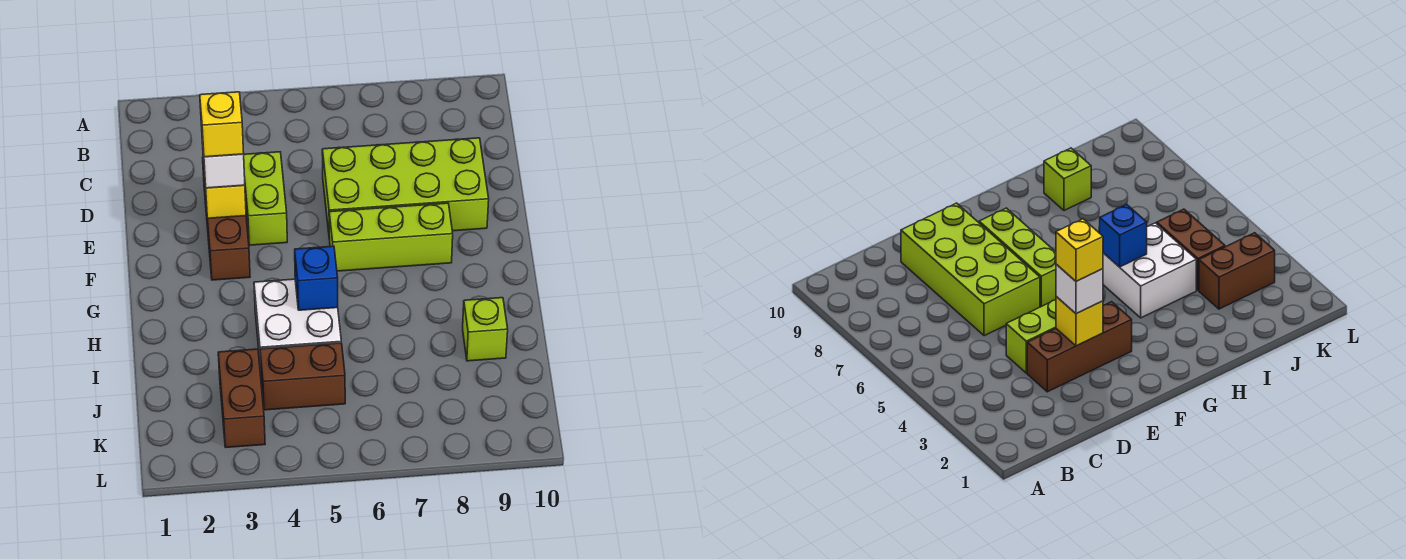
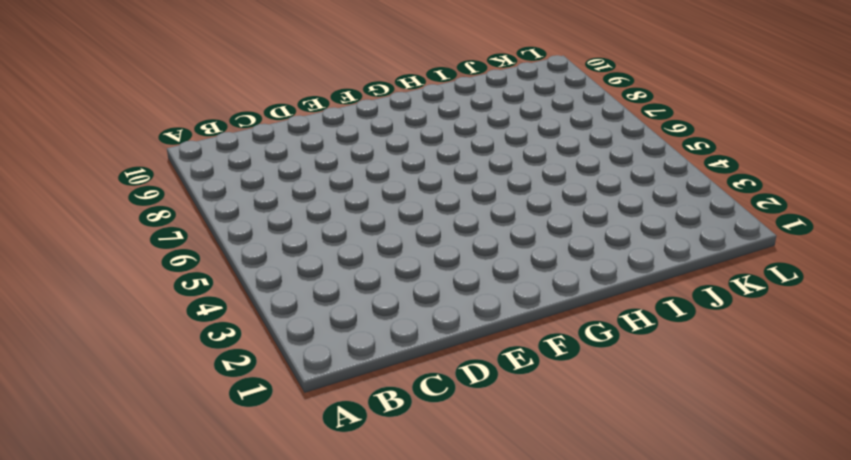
none -> brown 1x3 brick [203,161,250,280]
none -> lime 1x2 brick [244,152,287,245]
none -> lime 2x4 brick [322,138,489,239]

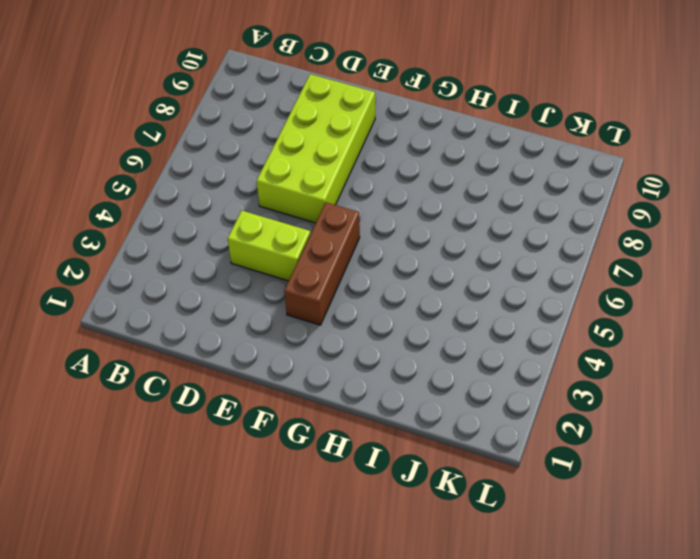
brown 1x3 brick [284,202,360,325] -> brown 1x3 brick turned to [203,161,250,280]
none -> lime 1x3 brick [329,203,453,271]
none -> white 2x2 brick [254,279,341,370]
none -> lime 1x1 brick [463,298,508,361]

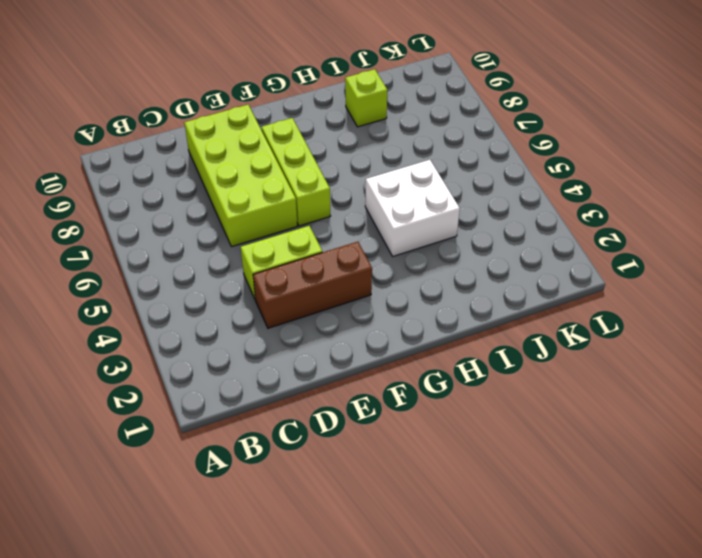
none -> brown 1x2 brick [218,349,265,447]
none -> brown 1x2 brick [260,343,345,410]
none -> yellow 1x1 brick [204,173,246,218]

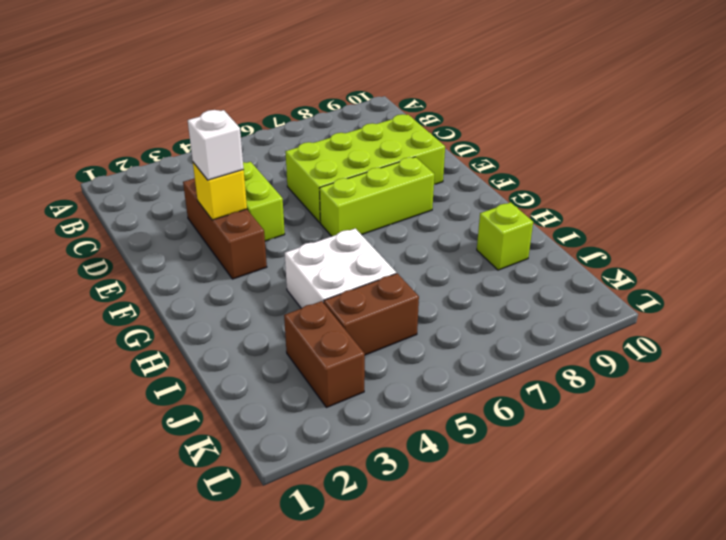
none -> blue 1x1 brick [295,246,338,310]
none -> yellow 1x1 brick [200,92,244,157]

